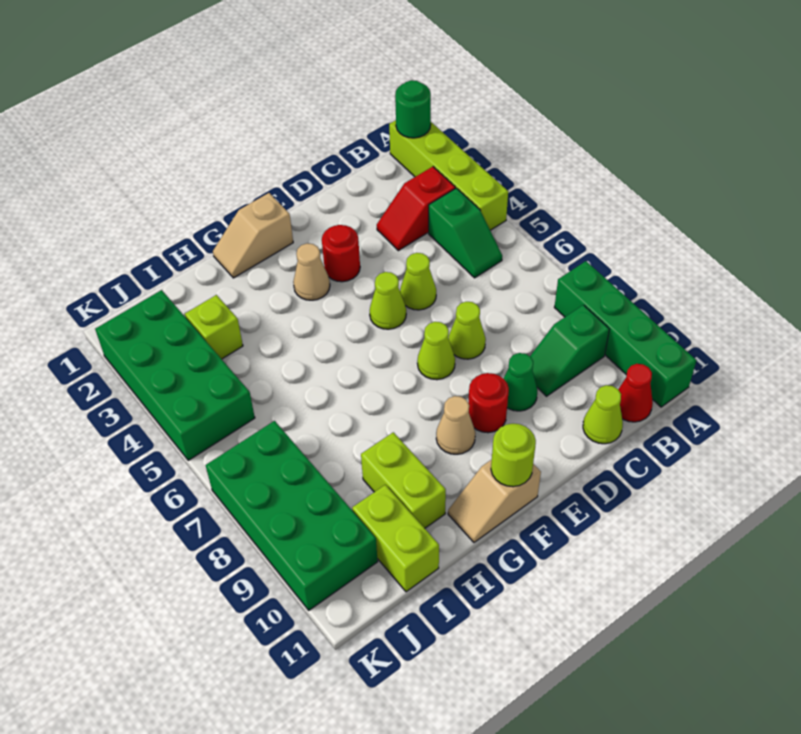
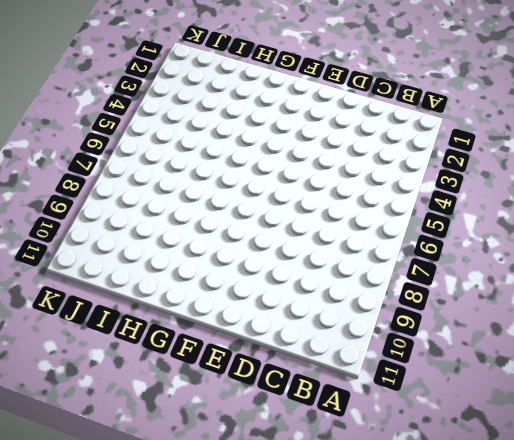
none -> lime 1x4 brick [389,120,508,230]
none -> green 1x4 brick [554,261,696,407]
none -> red 1x2 slope [377,167,455,251]

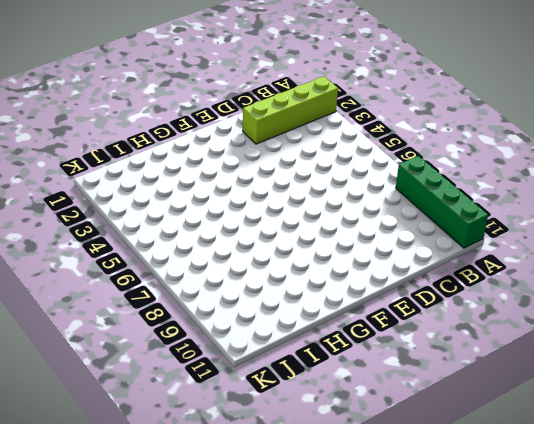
lime 1x4 brick [243,76,338,144] -> lime 1x4 brick turned to [389,120,508,230]
none -> red 1x2 slope [377,167,455,251]
none -> green 1x2 slope [429,188,502,278]
none -> green 1x2 slope [530,305,609,396]

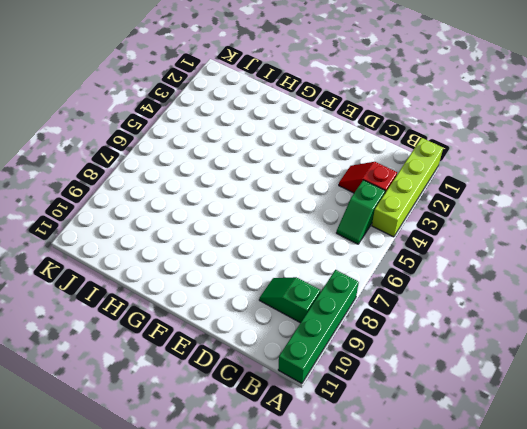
none -> red 1x1 cone [618,364,653,422]
none -> lime 1x1 cone [583,385,623,444]
none -> lime 1x1 cone [400,253,436,310]

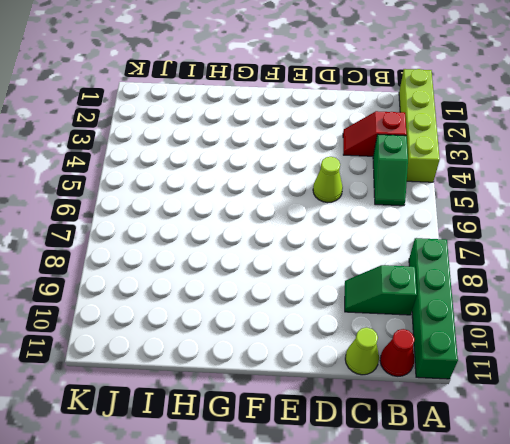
none -> lime 1x1 cone [449,302,486,359]
none -> green 1x1 cone [503,353,538,411]
none -> red 1x1 round brick [322,225,360,282]

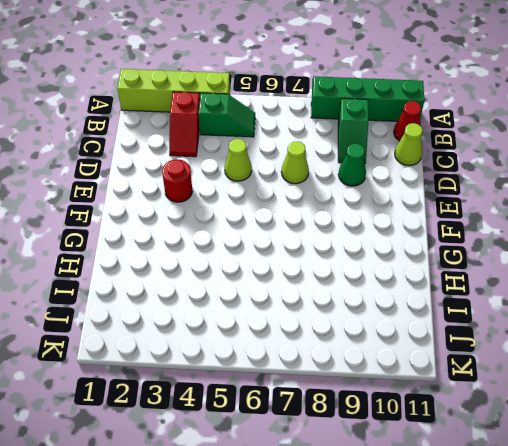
none -> lime 1x1 cone [370,272,406,329]
none -> lime 1x1 cone [417,322,455,380]
none -> red 1x1 round brick [468,373,509,433]

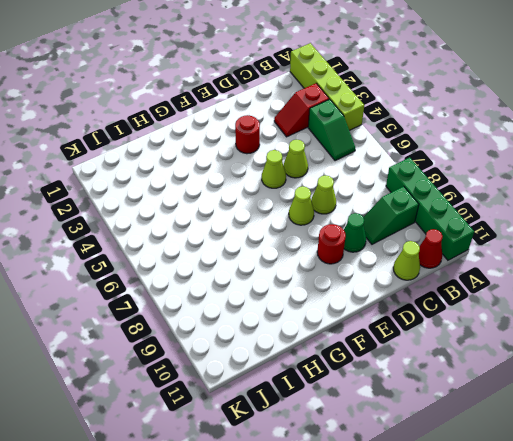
none -> tan 1x2 slope [213,193,293,278]
none -> tan 1x1 cone [293,243,330,300]
none -> tan 1x1 cone [436,396,475,454]

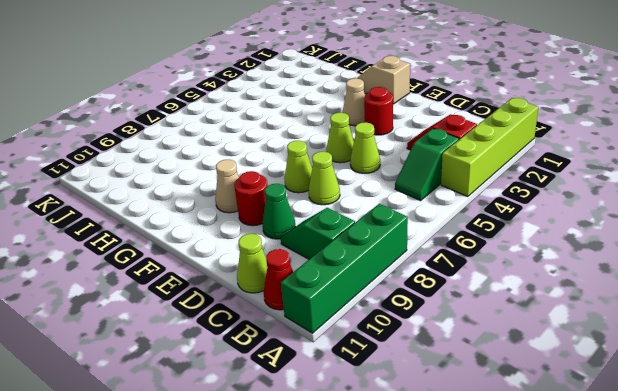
none -> tan 1x2 slope [448,460,541,542]
none -> lime 1x2 brick [361,432,446,528]
none -> lime 1x1 brick [185,295,243,359]

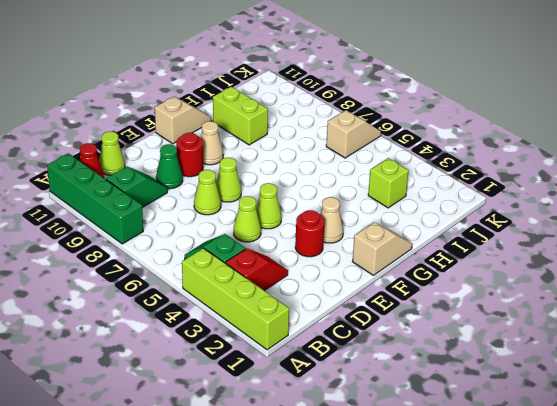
tan 1x2 slope [326,110,381,158] -> none
none -> lime 1x2 brick [352,485,439,592]
none -> green 2x4 brick [95,290,255,460]
none -> green 2x4 brick [206,421,378,610]

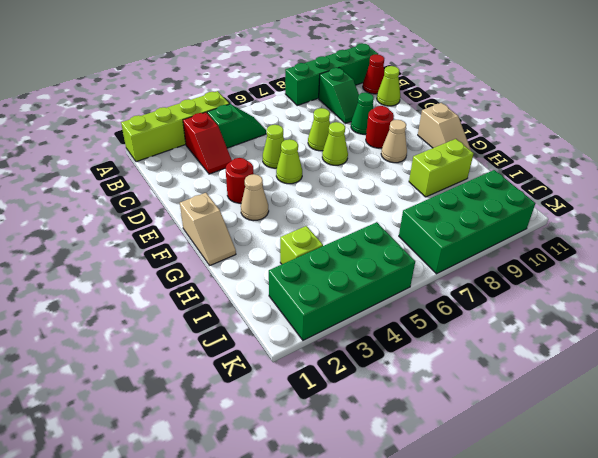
none -> lime 1x2 brick [352,485,439,592]
none -> green 1x1 round brick [395,80,431,138]
none -> lime 1x1 round brick [491,424,536,487]

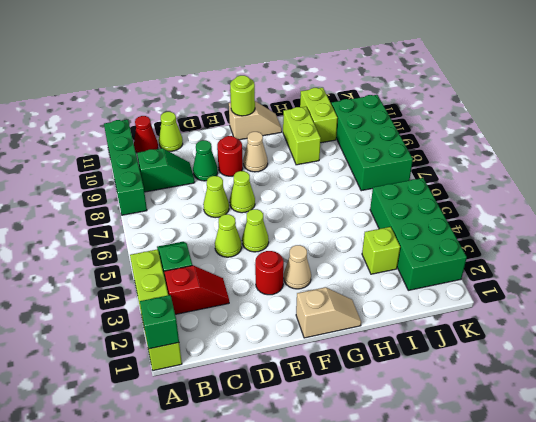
green 1x1 brick [140,295,179,349] -> green 1x1 round brick [395,80,431,138]

